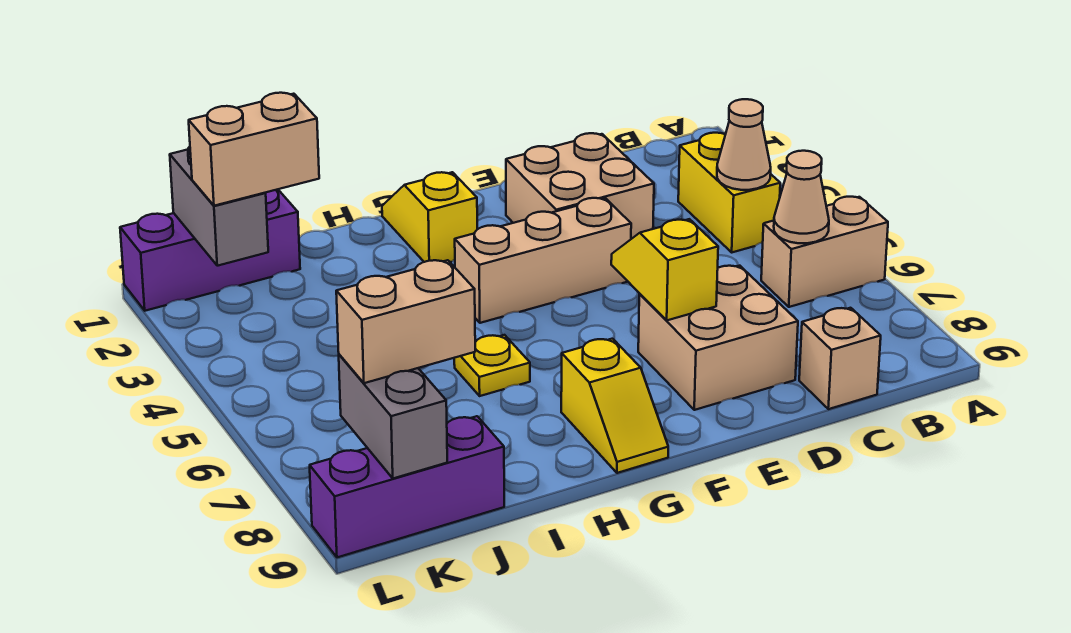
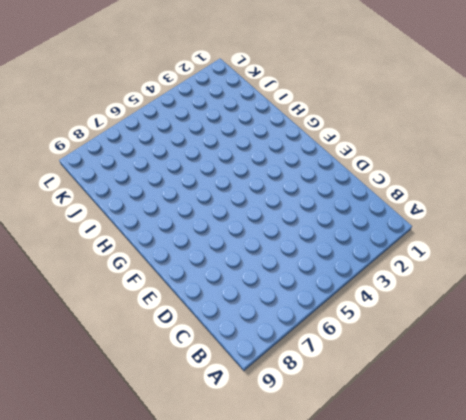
none -> tan 1x2 brick [761,197,888,307]
none -> yellow 1x2 brick [678,133,780,252]
none -> tan 1x1 brick [799,308,881,409]

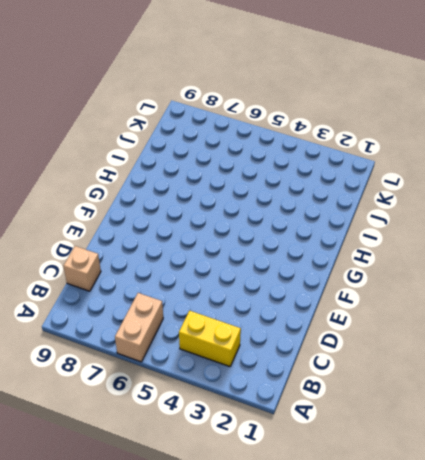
none -> tan 2x2 brick [506,133,654,239]
none -> tan 2x2 brick [638,266,798,410]
none -> tan 1x3 brick [455,198,631,323]

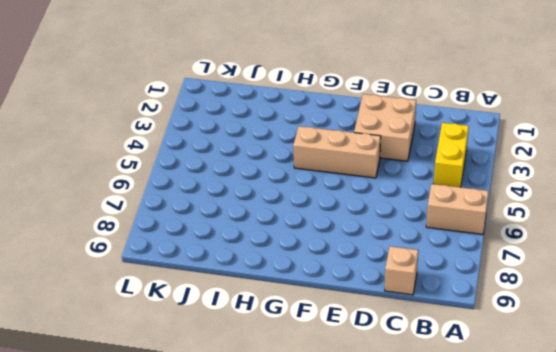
none -> tan 2x2 brick [638,266,798,410]
none -> yellow 1x2 slope [382,172,477,262]
none -> yellow 1x2 slope [561,339,668,473]

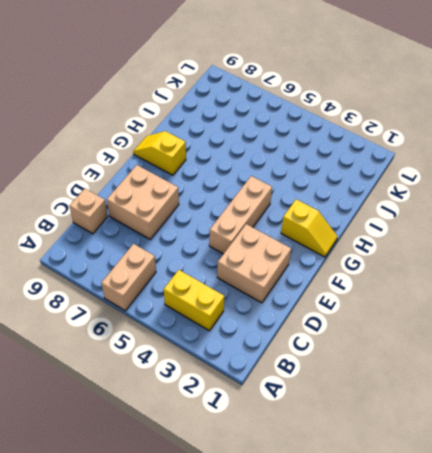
none -> yellow 1x1 plate [454,335,530,396]
none -> purple 1x3 brick [120,189,300,311]
none -> purple 1x3 brick [310,416,504,557]

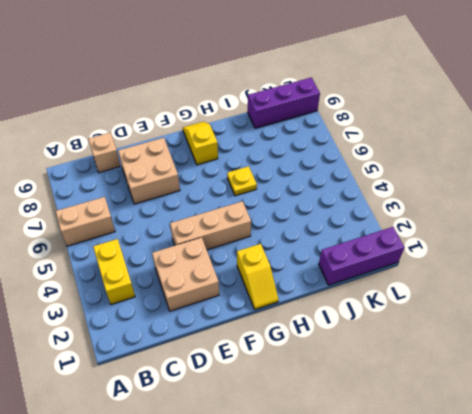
none -> tan 1x1 cone [717,99,771,190]
none -> tan 1x1 cone [774,151,829,243]
none -> yellow 1x2 slope [611,219,718,320]

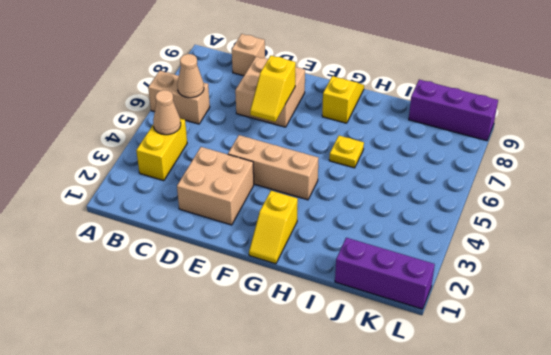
none -> grey 1x2 brick [170,147,268,266]
none -> grey 1x2 brick [339,355,447,478]
none -> tan 1x2 brick [189,93,319,206]

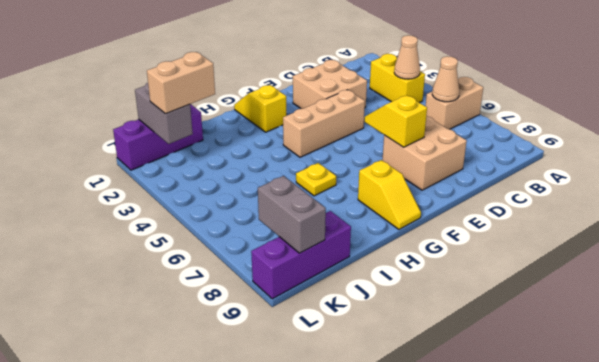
none -> tan 1x1 brick [799,308,881,409]
none -> tan 1x2 brick [336,260,475,383]

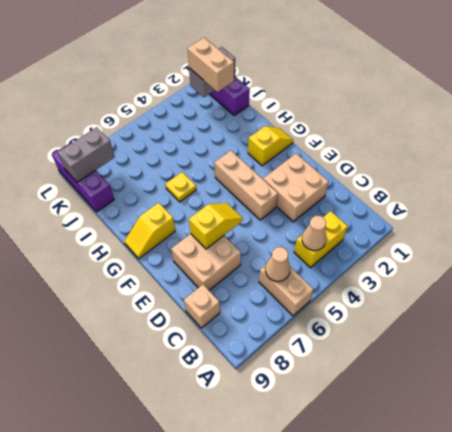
none -> tan 1x2 brick [336,260,475,383]

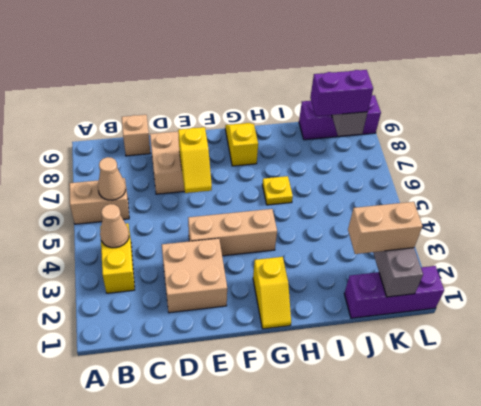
purple 1x2 brick [310,70,373,116] -> tan 1x2 brick [336,260,475,383]

